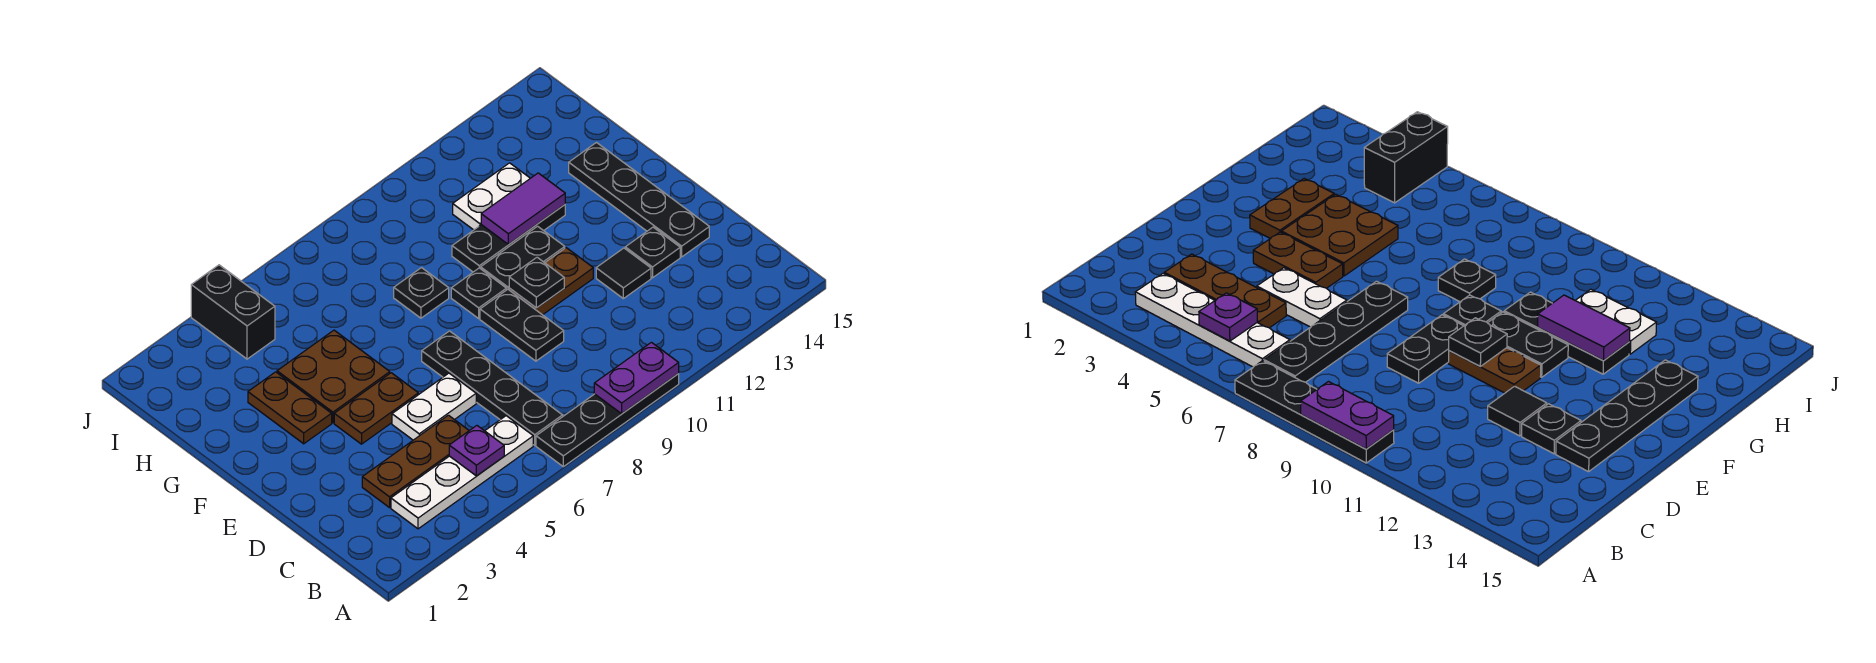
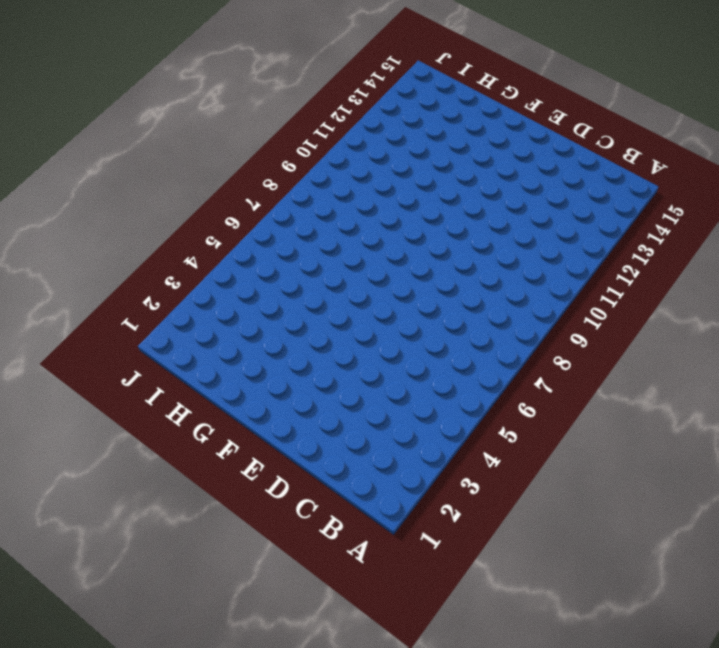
none -> black 1x4 plate [536,374,679,467]
none -> white 1x4 plate [391,416,533,529]
none -> black 1x4 plate [422,331,563,445]

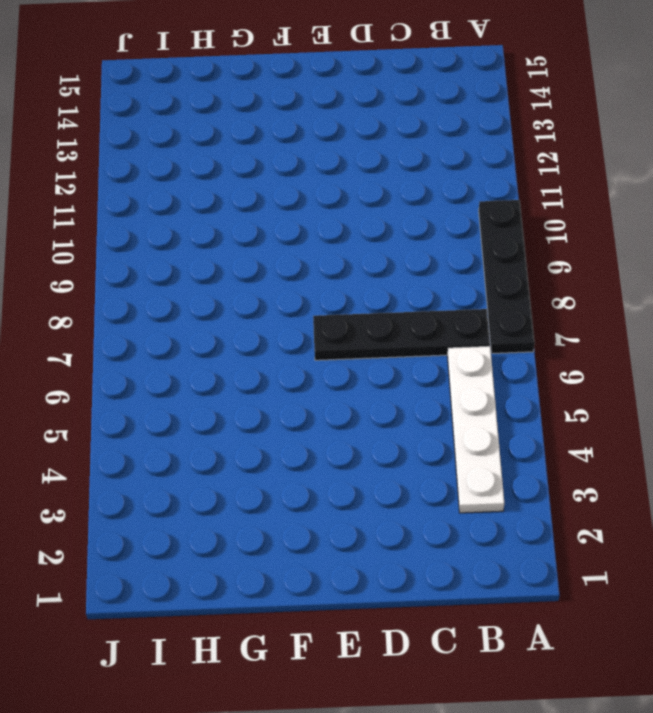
none -> brown 1x3 plate [362,415,469,508]
none -> white 1x2 plate [392,373,476,440]
none -> black 1x2 plate [480,289,564,361]

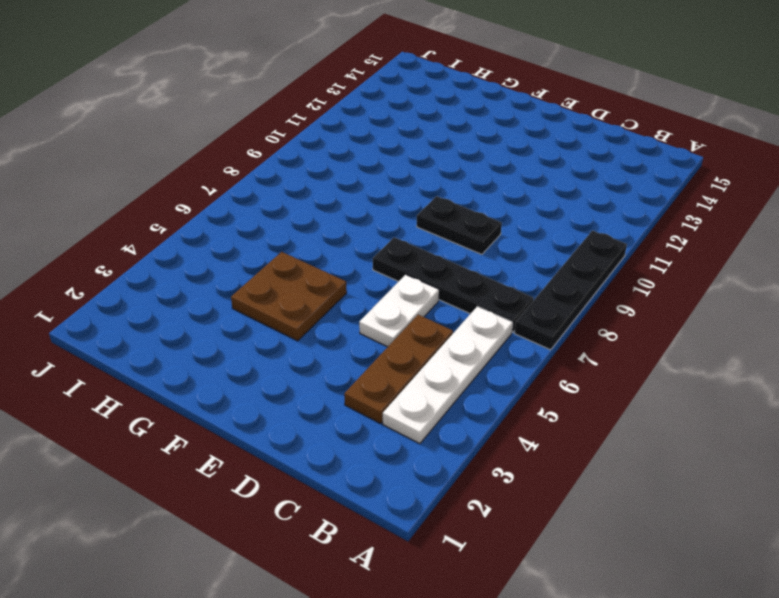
none -> black 1x1 tile [596,248,651,299]
none -> black 1x1 plate [625,227,680,278]
none -> black 1x4 plate [569,143,709,257]

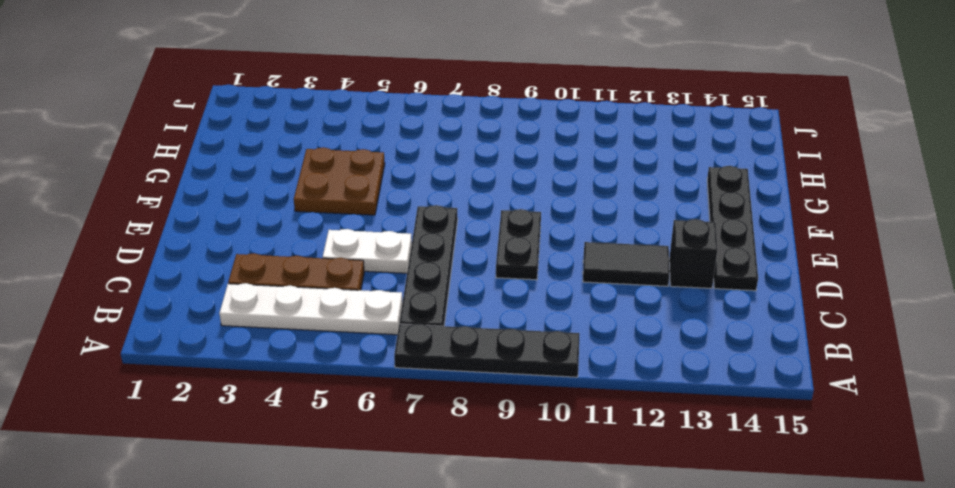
black 1x2 tile [583,242,670,286] -> black 1x1 tile [596,248,651,299]
black 1x1 brick [669,219,718,288] -> black 1x1 plate [625,227,680,278]
none -> brown 1x2 plate [334,373,418,444]
none -> brown 1x2 plate [509,248,593,315]
none -> brown 1x2 plate [248,372,332,444]

